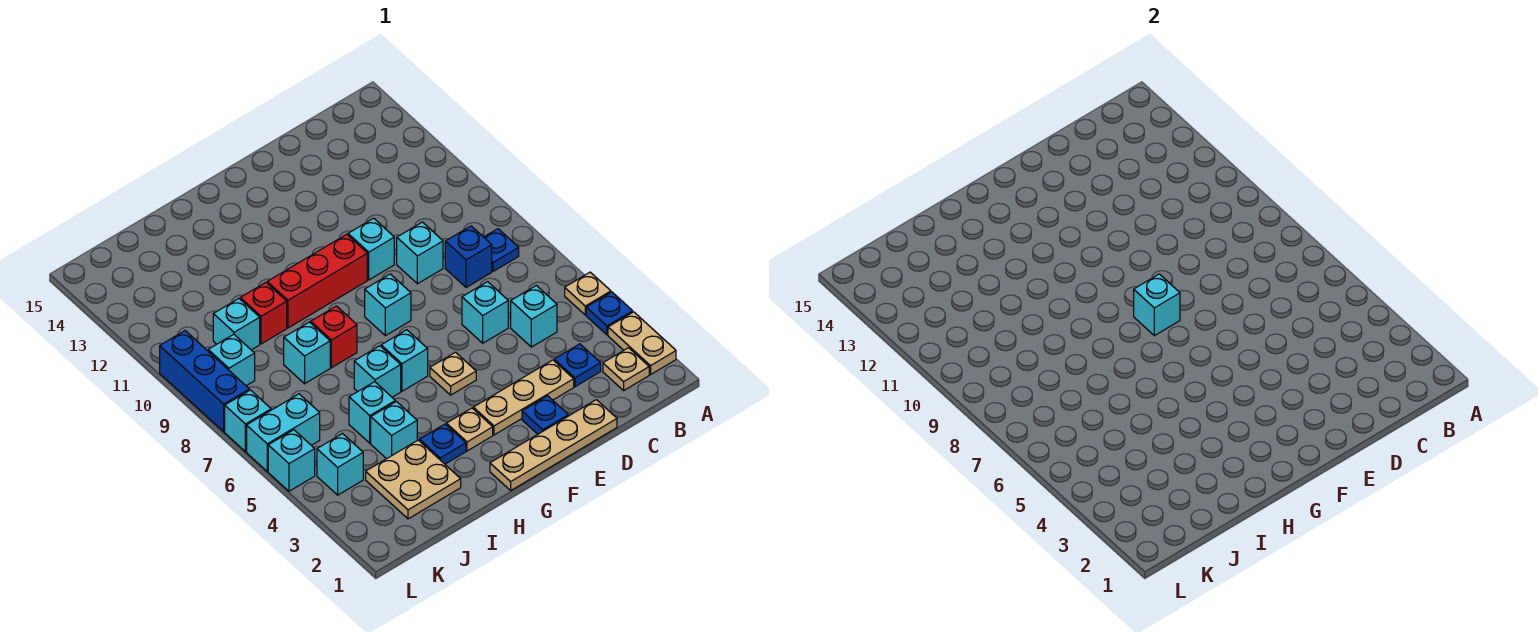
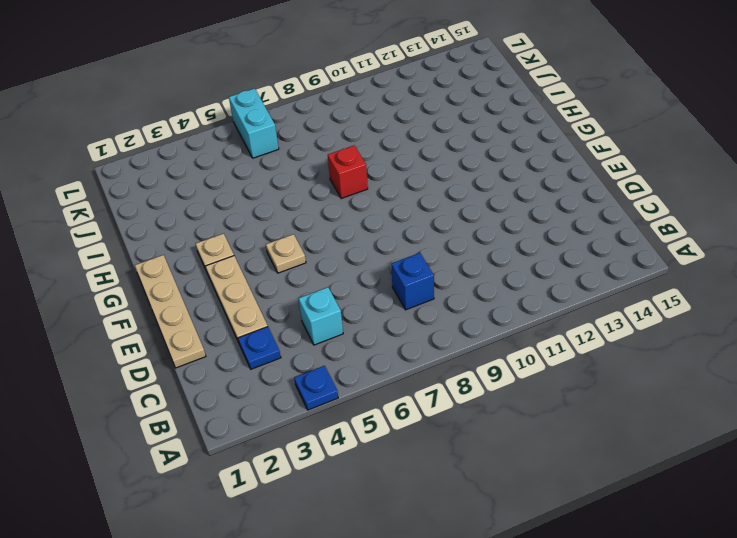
none -> tan 1x2 plate [608,312,676,375]
none -> tan 1x1 plate [565,272,611,315]
none -> tan 1x1 plate [603,348,649,390]
none -> blue 1x1 plate [484,229,519,271]

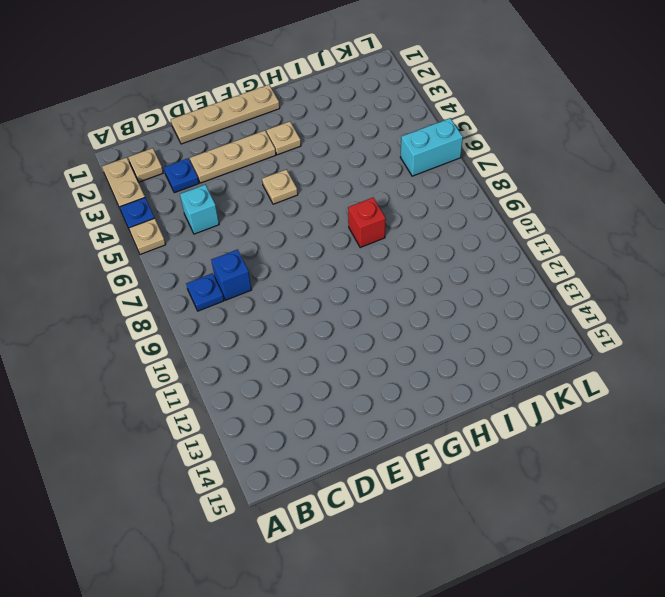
none -> cyan 1x1 brick [462,282,508,343]
none -> cyan 1x1 brick [397,222,443,284]
none -> blue 1x1 plate [522,396,568,434]
none -> cyan 1x1 brick [348,218,394,280]

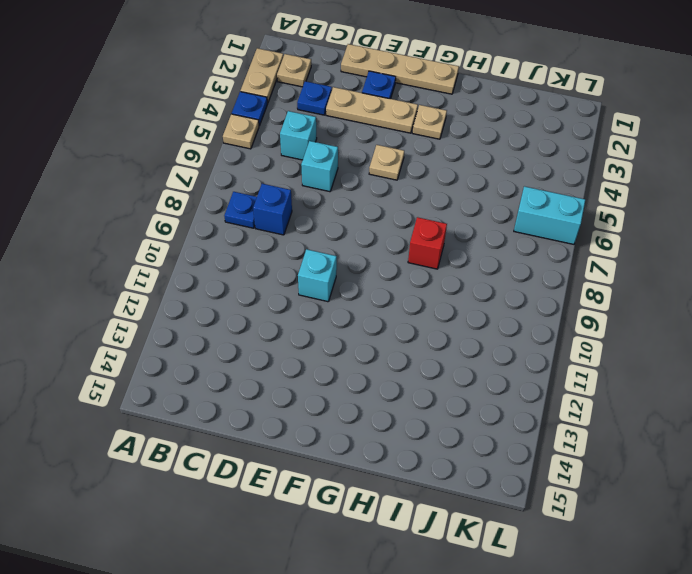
none -> cyan 1x1 brick [397,222,443,284]
none -> cyan 1x1 brick [365,274,411,336]
none -> red 1x3 brick [267,234,367,328]
none -> cyan 1x1 brick [381,330,428,391]

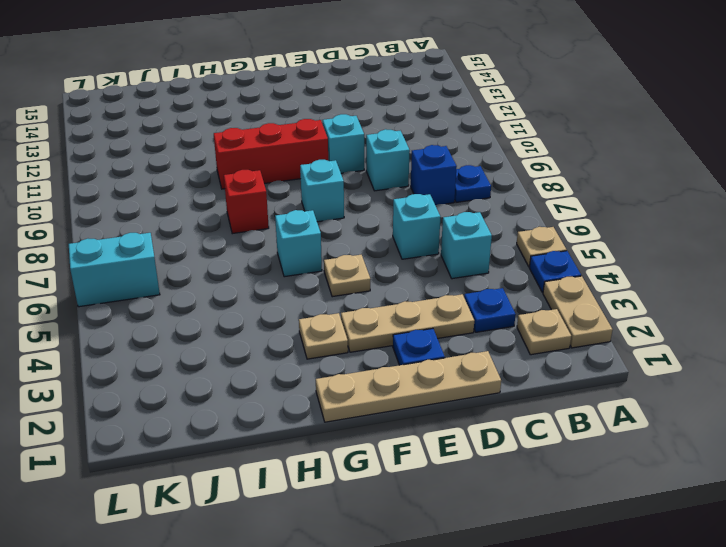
none -> blue 1x1 plate [420,424,466,464]
none -> cyan 1x1 brick [354,346,401,397]
none -> tan 2x2 plate [366,440,461,519]
none -> cyan 1x1 brick [371,402,417,459]

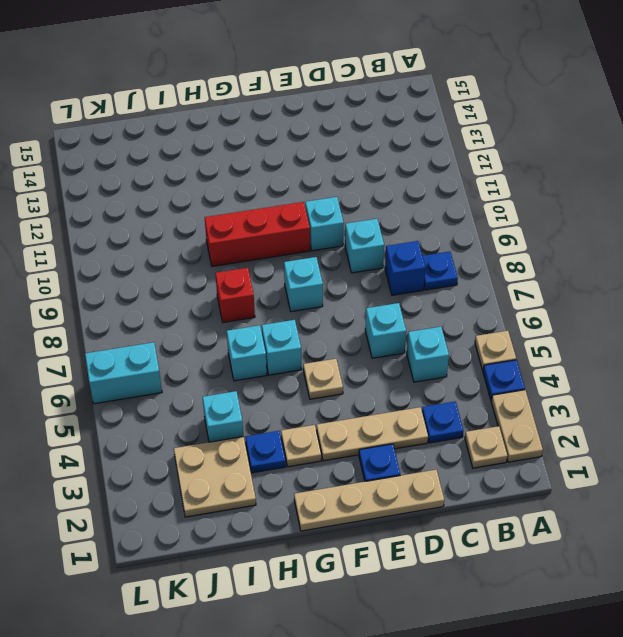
none -> cyan 1x1 brick [349,382,395,443]
none -> cyan 1x1 brick [284,322,330,384]
none -> red 1x1 brick [240,283,287,344]
none -> cyan 1x1 brick [213,299,260,350]

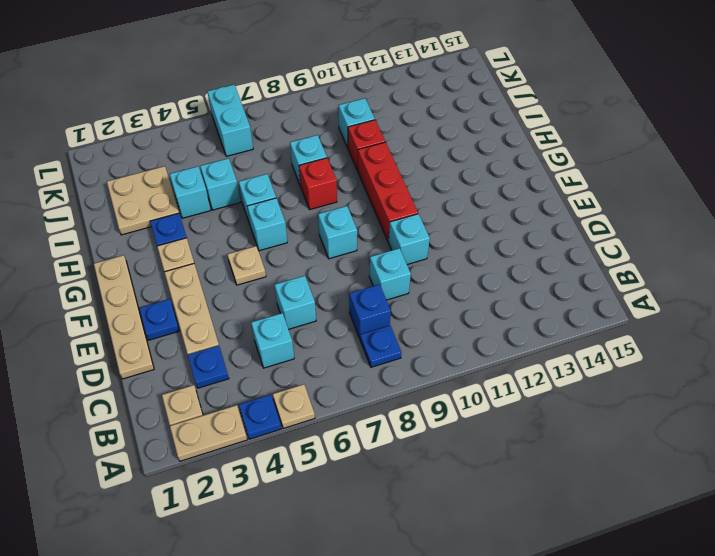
none -> cyan 1x1 brick [317,434,363,495]
none -> cyan 1x1 brick [208,334,255,386]
none -> cyan 1x1 brick [268,430,315,491]
none -> cyan 1x1 brick [225,390,271,452]

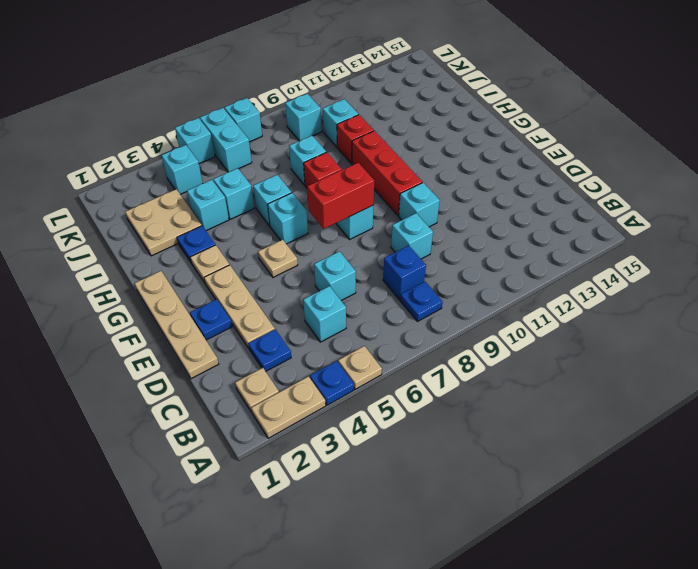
red 1x2 brick [307,163,374,229] -> cyan 1x1 brick [1134,274,1180,336]
none -> blue 1x3 brick [160,331,249,432]

